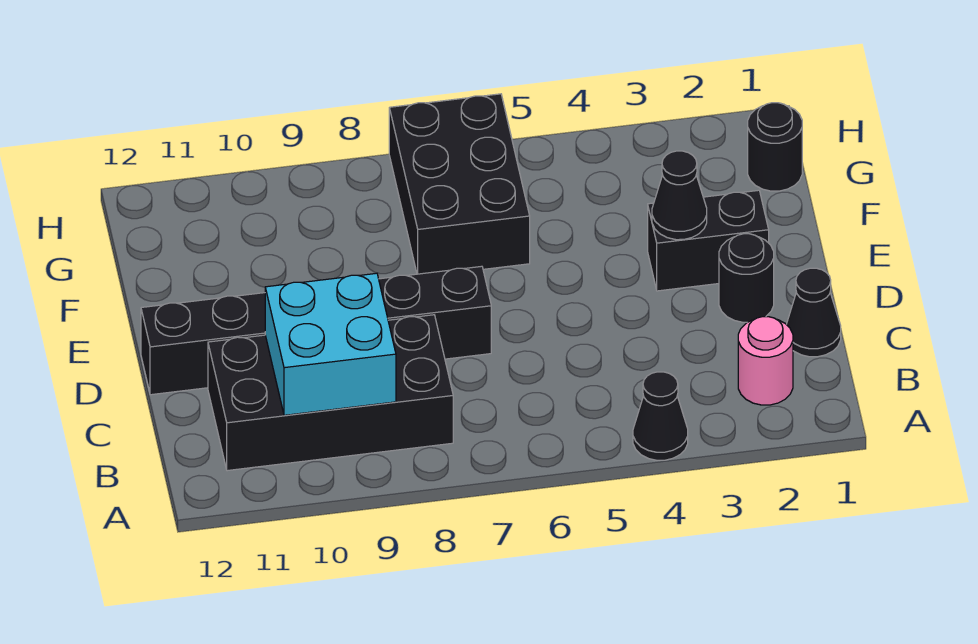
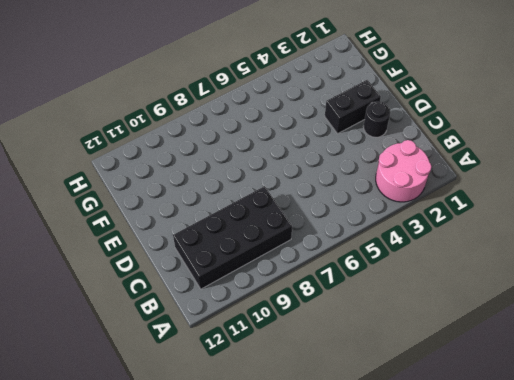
pink 2x2 round brick [376,140,432,202] -> pink 1x1 round brick [738,317,793,405]
none -> black 1x1 cone [633,372,688,460]
none -> black 1x1 cone [786,268,841,357]

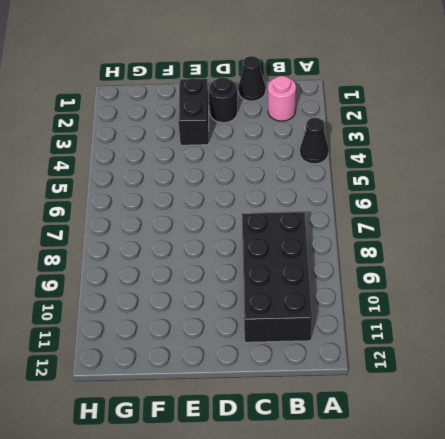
none -> black 1x6 brick [141,266,491,395]
none -> black 2x3 brick [389,94,530,274]

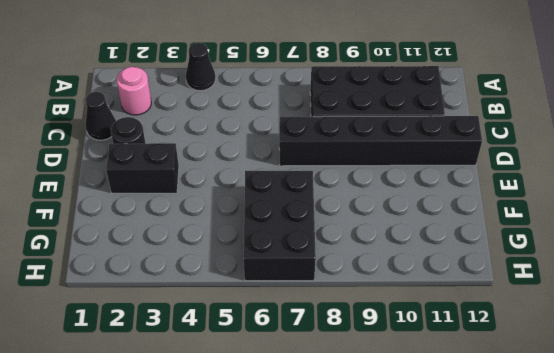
none -> black 1x1 round brick [748,103,802,191]
none -> cyan 2x2 brick [265,273,396,415]

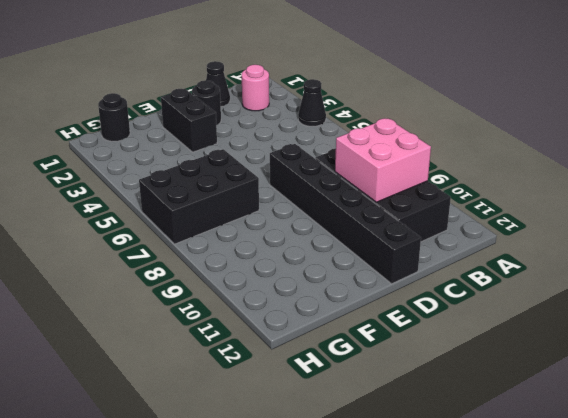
pink 2x2 brick [335,118,431,202] -> cyan 2x2 brick [265,273,396,415]
none -> black 1x1 cone [652,151,707,240]

